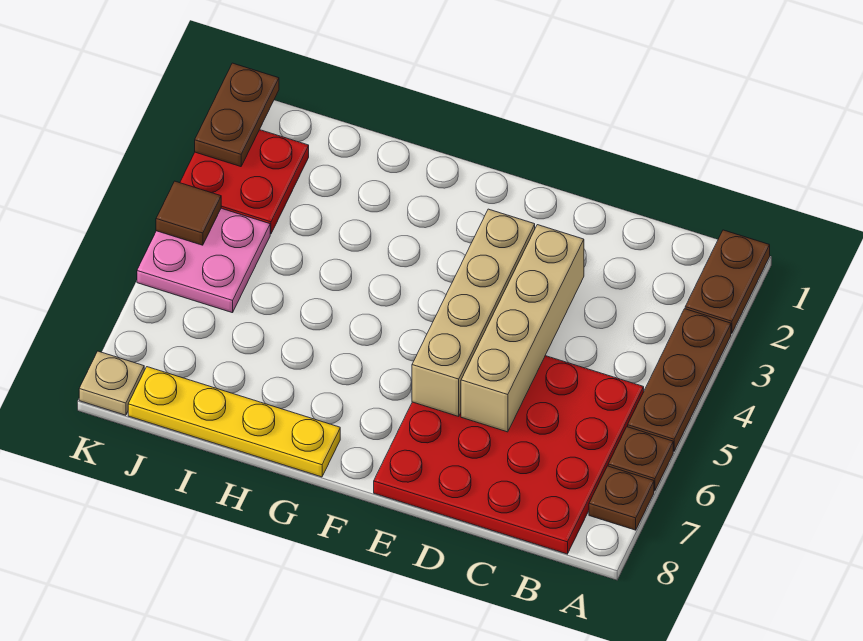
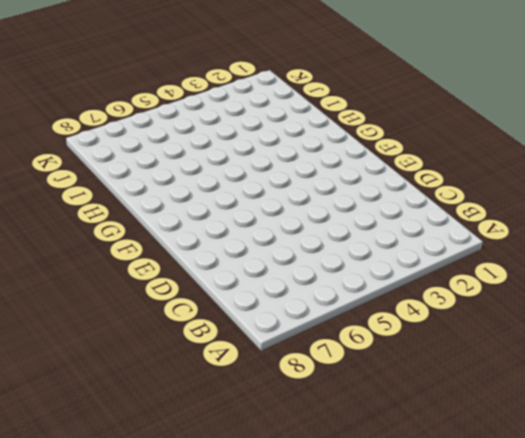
none -> brown 1x2 plate [685,230,770,333]
none -> brown 1x3 plate [628,309,731,451]
none -> brown 1x1 plate [608,427,673,491]

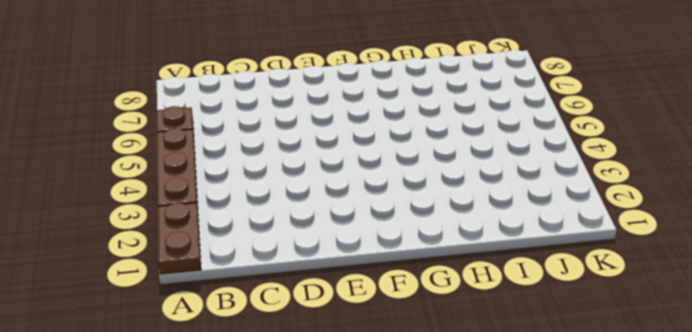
none -> brown 1x1 plate [589,466,654,530]
none -> red 4x4 plate [374,356,644,554]
none -> yellow 1x4 plate [128,367,340,477]

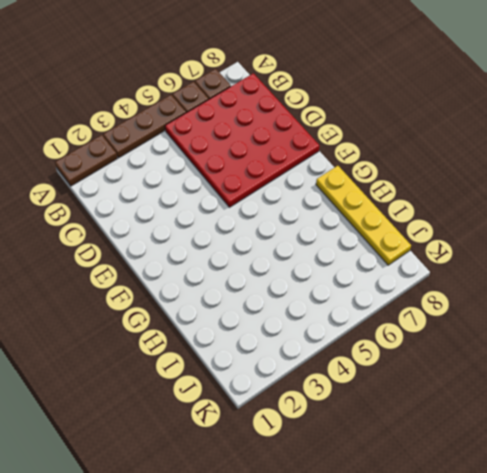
none -> red 2x2 plate [180,130,309,234]
none -> pink 2x2 plate [137,208,270,313]
none -> tan 1x1 plate [79,351,144,415]

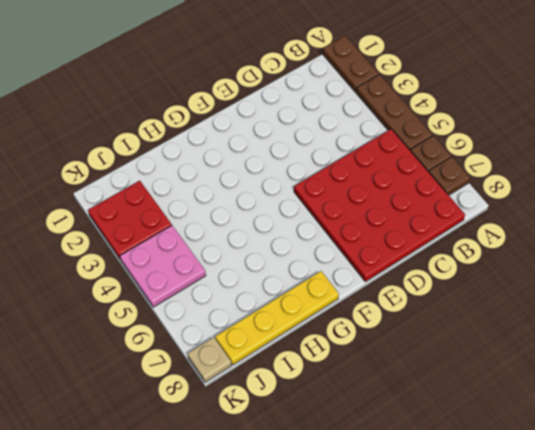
none -> tan 1x4 brick [461,225,584,432]
none -> tan 1x4 brick [412,209,535,416]
none -> brown 1x2 plate [195,63,279,167]

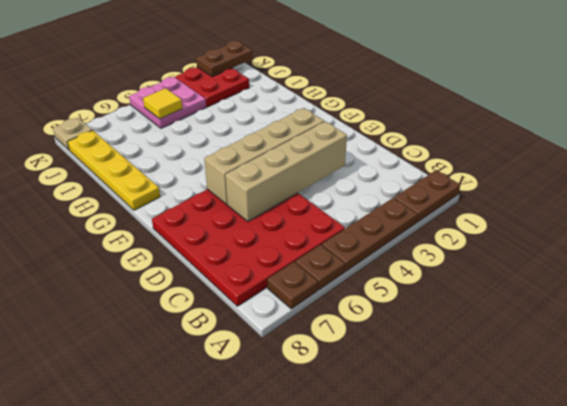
yellow 1x1 tile [143,88,182,119] -> none
none -> brown 1x1 tile [156,181,221,245]

